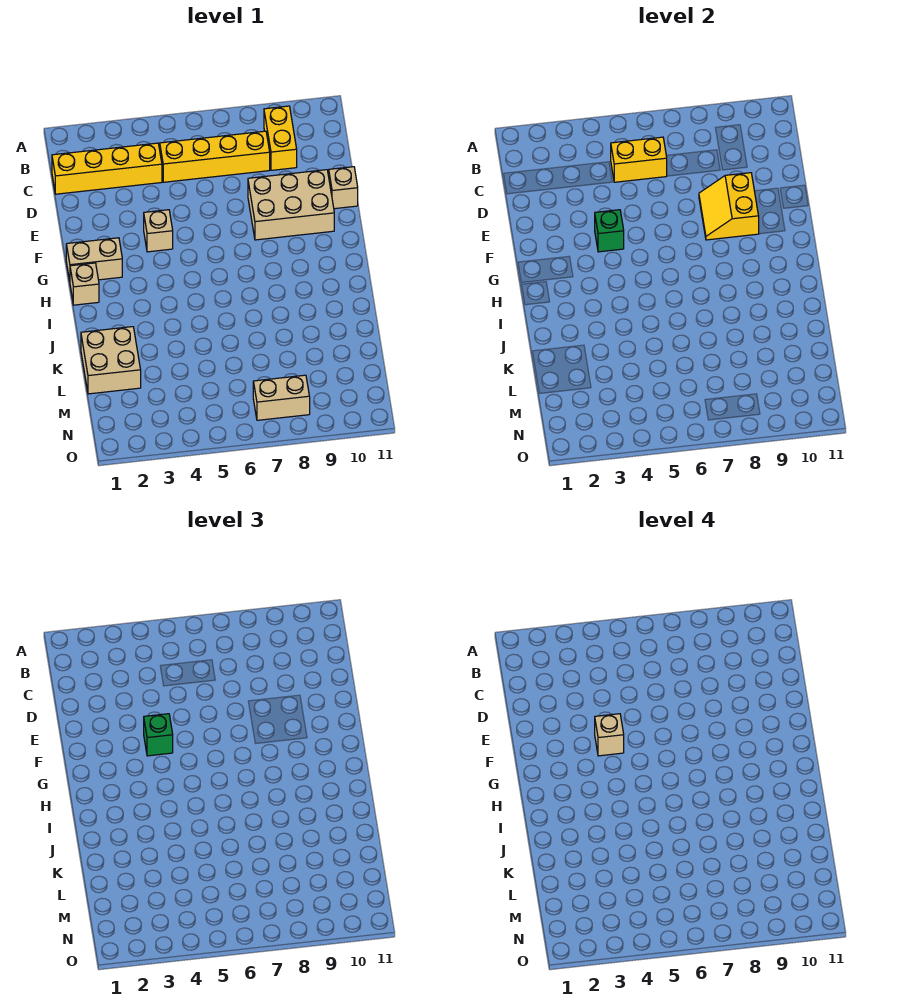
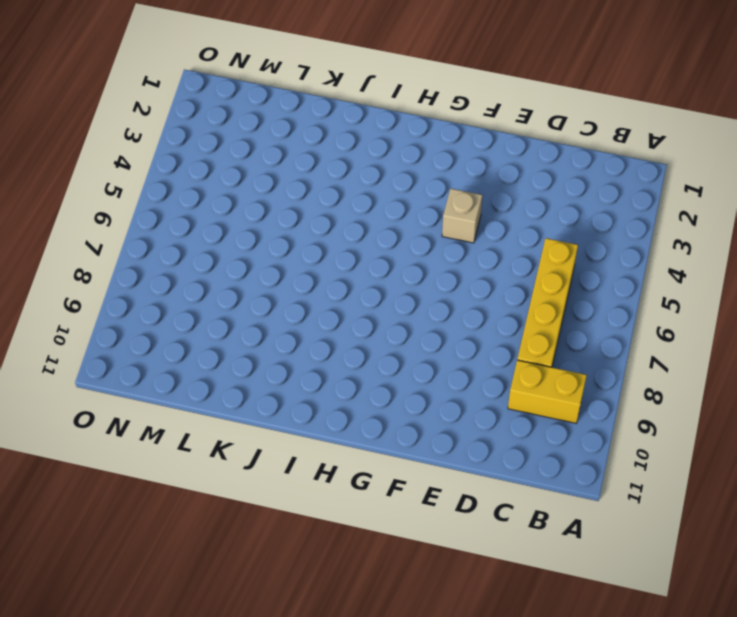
none -> yellow 1x4 brick [52,143,162,194]
none -> tan 2x3 brick [248,170,334,240]
none -> tan 1x1 brick [329,167,358,209]

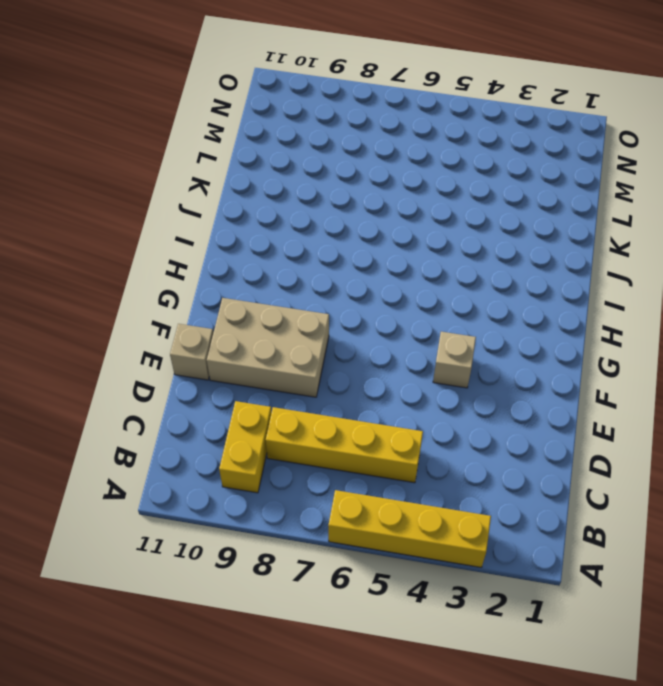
yellow 1x4 brick [328,490,491,567] -> yellow 1x4 brick moved to [52,143,162,194]
none -> tan 1x2 brick [66,238,122,281]
none -> tan 1x1 brick [70,263,99,305]
none -> tan 2x2 brick [81,327,141,394]

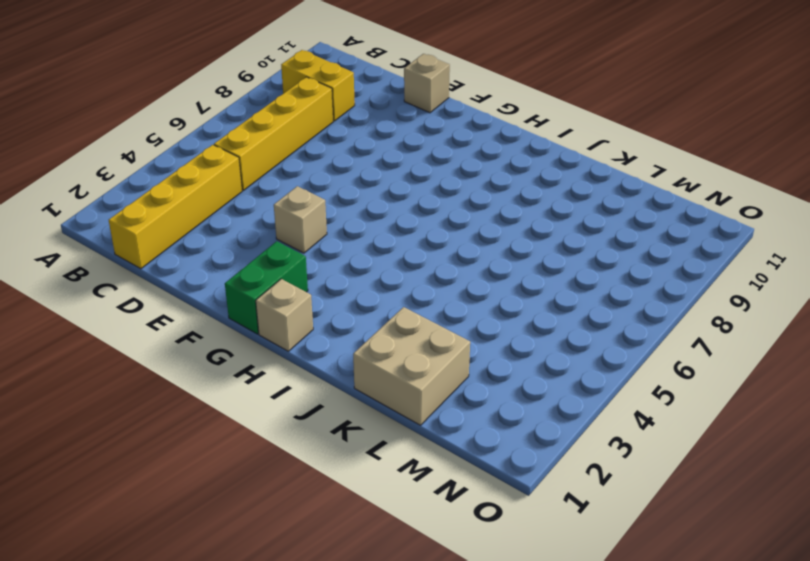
green 1x2 brick [225,241,308,334] -> tan 1x2 brick [66,238,122,281]
none -> tan 2x3 brick [248,170,334,240]
none -> tan 1x2 brick [253,375,310,420]
none -> yellow 1x2 brick [611,137,667,182]

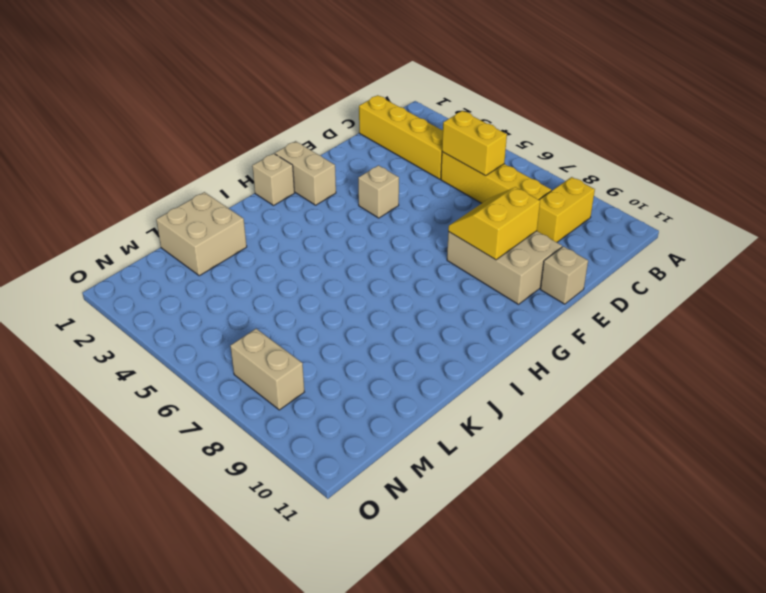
none -> green 1x1 brick [595,210,624,252]
none -> green 1x1 brick [144,714,173,756]
none -> tan 1x1 brick [595,714,624,756]

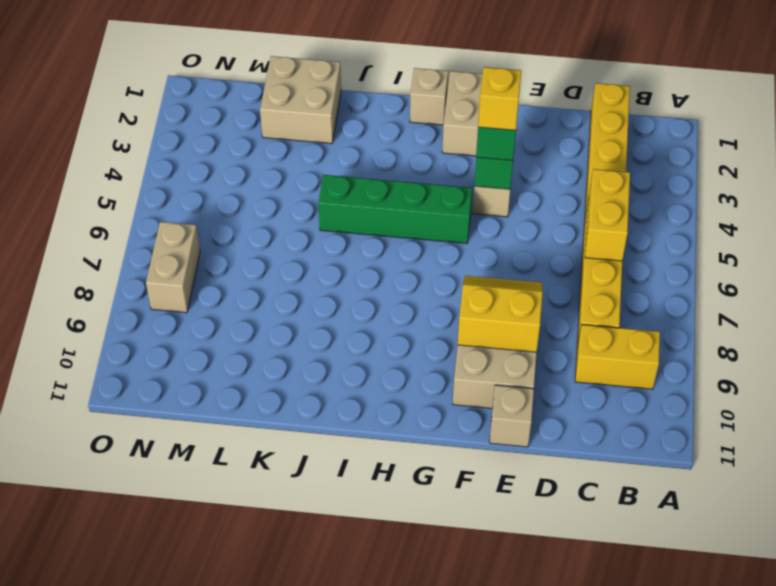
yellow 1x1 brick [478,67,521,130] -> tan 1x1 brick [595,714,624,756]
green 1x4 brick [318,175,472,243] -> none

